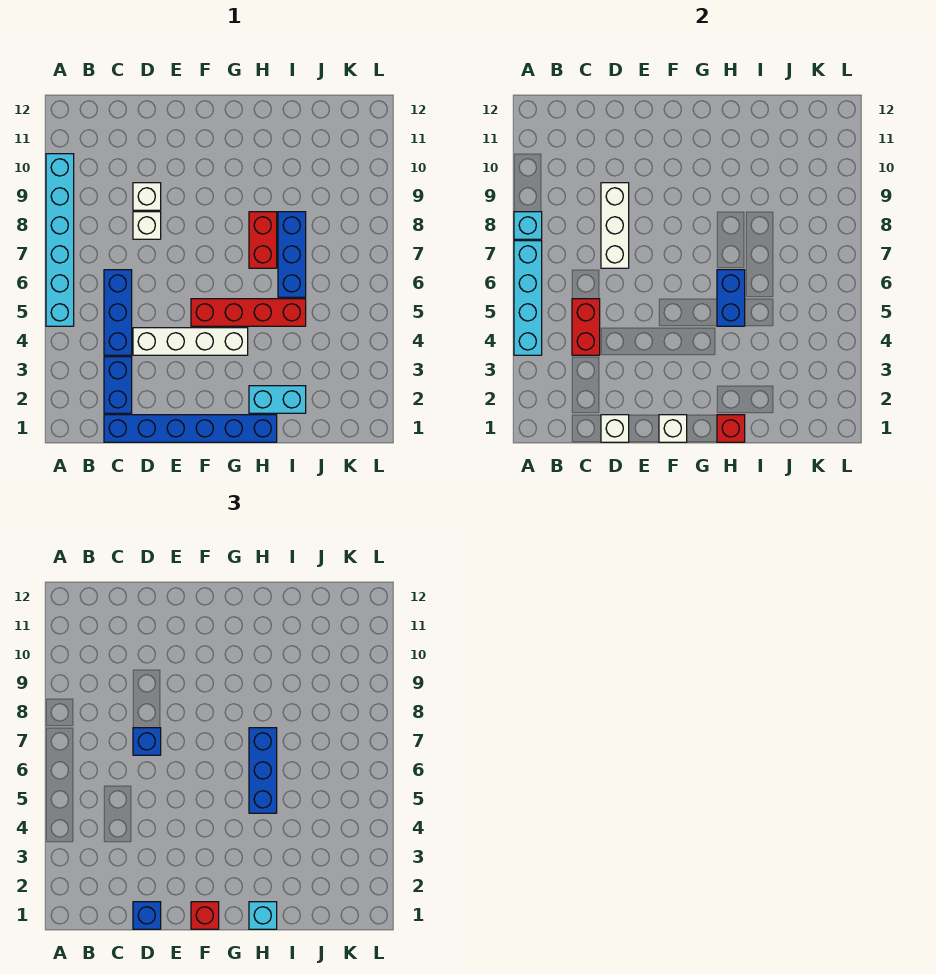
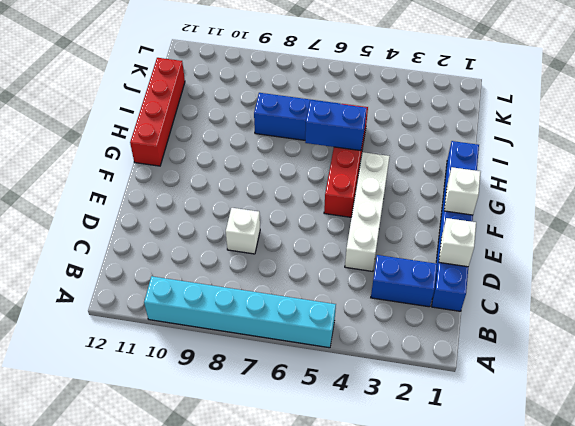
red 1x4 brick [130,58,185,166] -> none
none -> blue 1x3 brick [104,270,132,355]
none -> white 1x1 brick [133,183,161,210]
none -> cyan 1x2 brick [249,386,306,413]

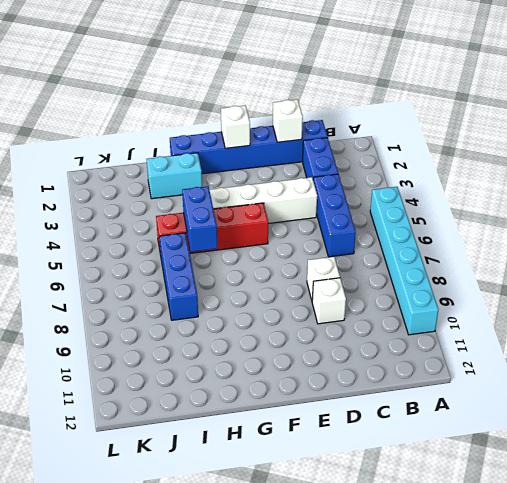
none -> red 1x2 brick [249,212,277,268]
none -> cyan 1x4 brick [514,241,542,355]
none -> cyan 1x1 brick [514,212,542,239]

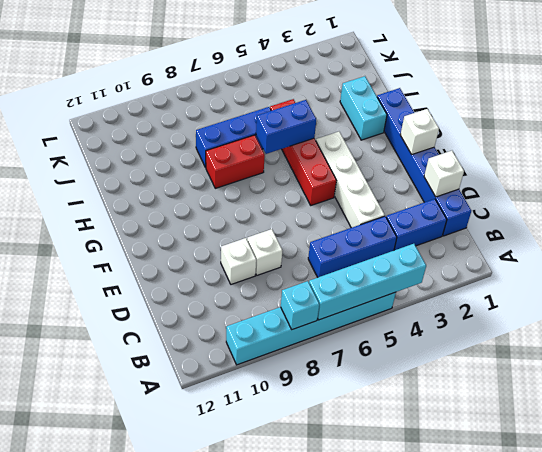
none -> red 1x2 brick [572,299,600,355]
none -> white 1x3 brick [601,183,629,268]
none -> red 1x1 brick [717,415,745,442]

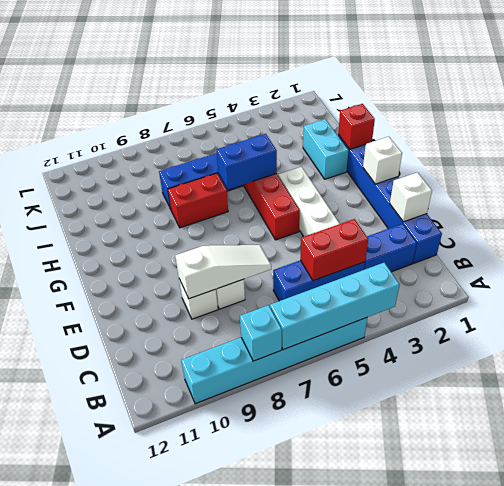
white 1x3 slope [175,245,271,299] -> white 1x3 brick [601,183,629,268]
none -> blue 1x1 brick [133,902,161,929]
none -> blue 1x1 brick [133,728,161,755]
none -> red 1x1 brick [191,902,219,929]

